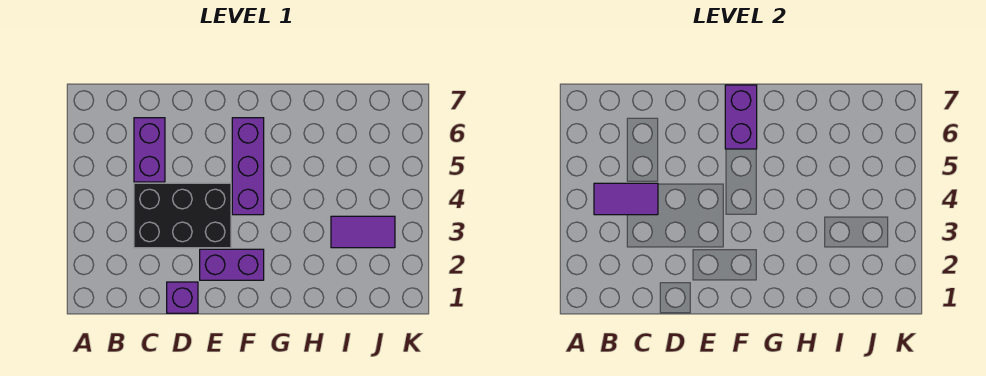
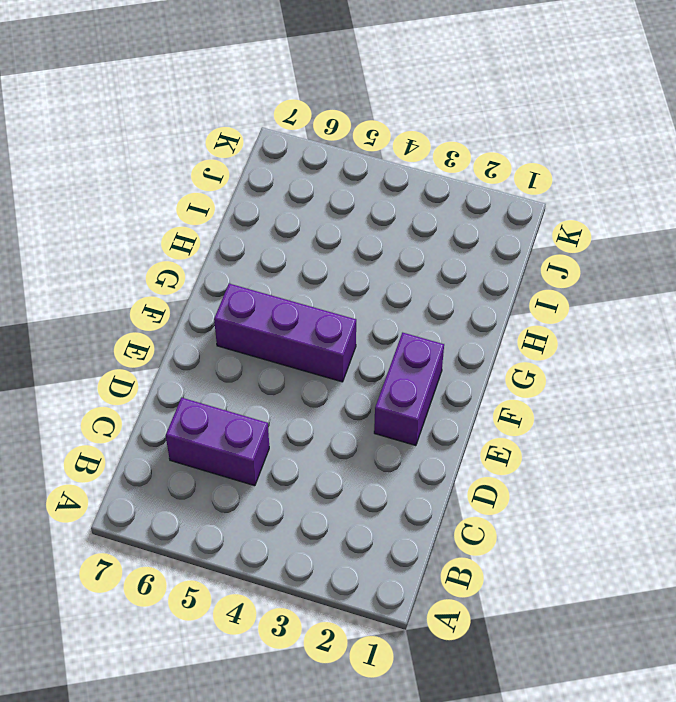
none -> black 2x3 brick [134,183,231,248]
none -> purple 1x1 brick [167,282,198,313]

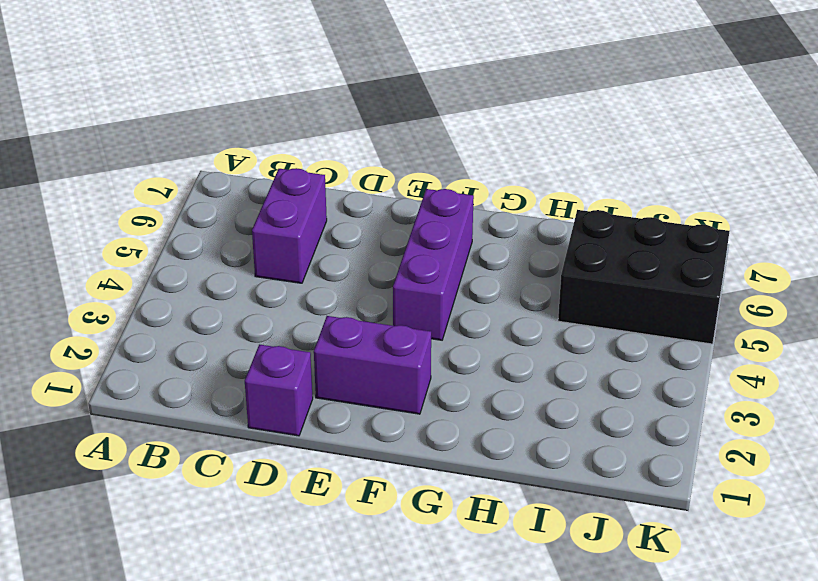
black 2x3 brick [558,210,730,344] -> black 2x3 brick moved to [134,183,231,248]
none -> purple 1x2 tile [331,216,395,248]
none -> purple 1x2 tile [594,183,658,215]

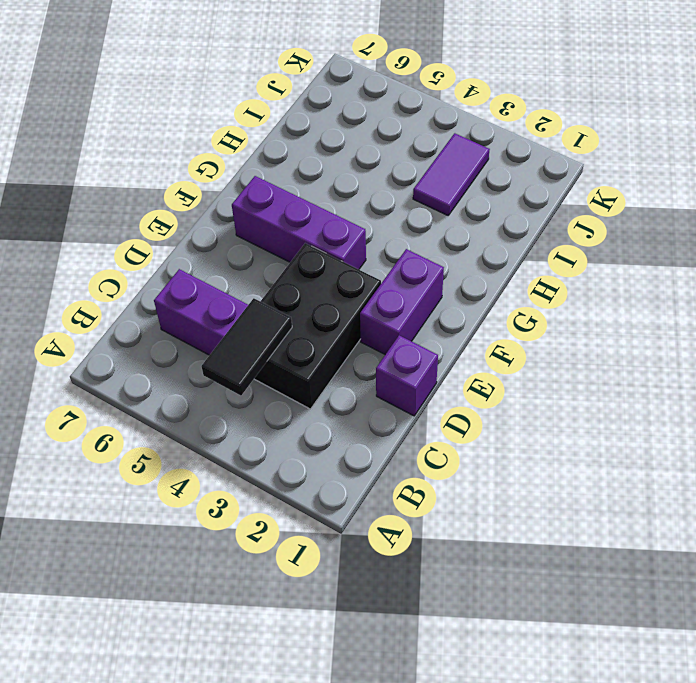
black 1x2 tile [201,298,292,395] -> purple 1x2 tile [594,183,658,215]
none -> purple 1x2 brick [725,85,757,149]

